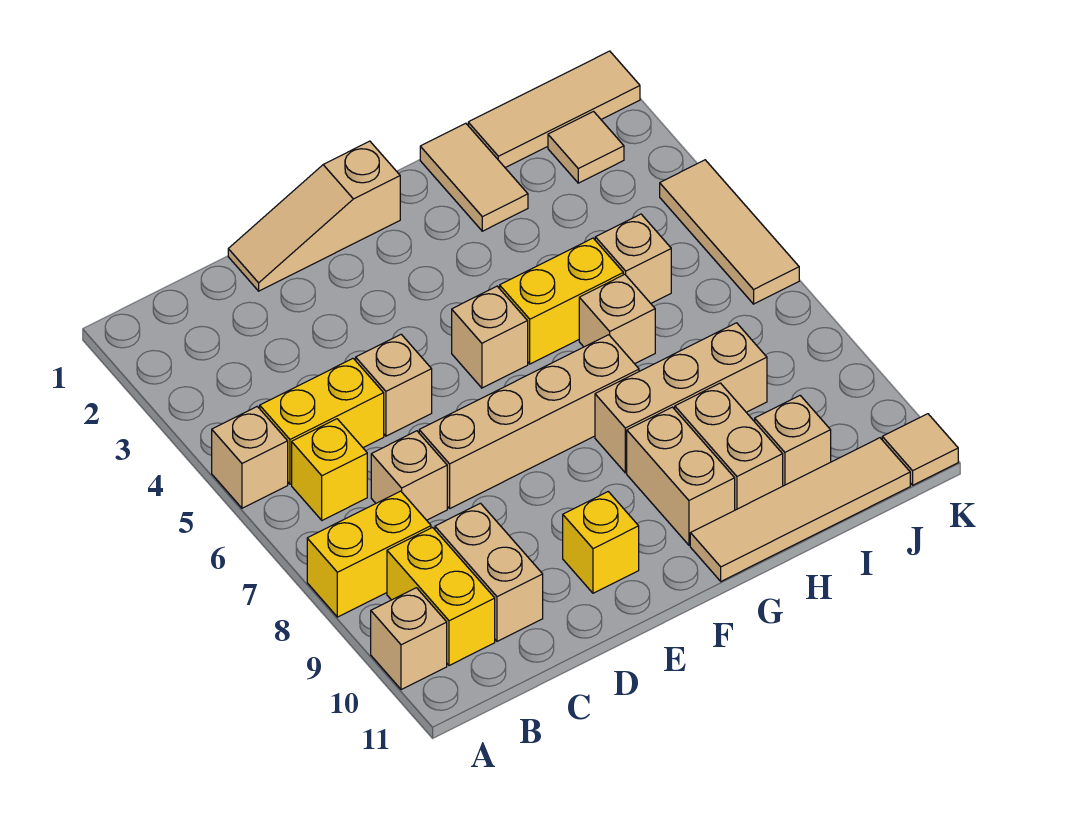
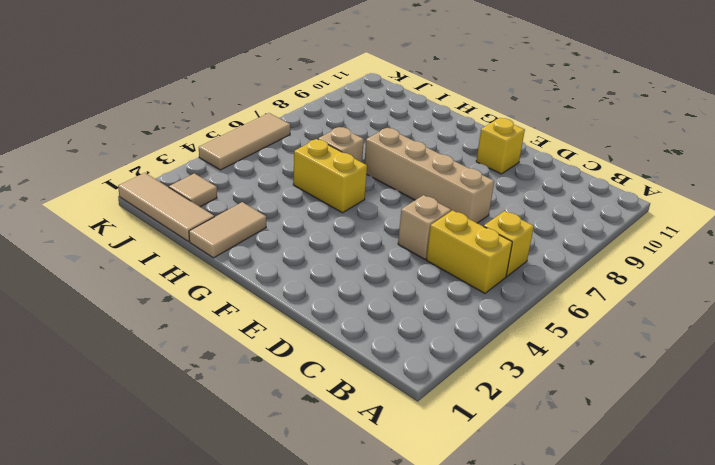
none -> tan 1x1 brick [212,407,288,508]
none -> yellow 1x2 brick [307,491,431,617]
none -> tan 1x1 brick [371,588,447,690]

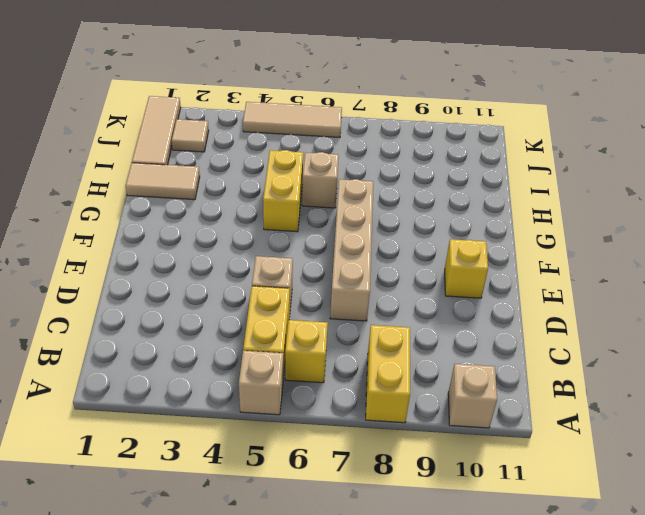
none -> yellow 1x2 brick [387,528,495,666]
none -> tan 1x1 brick [371,431,447,520]
none -> tan 1x2 brick [435,503,543,641]

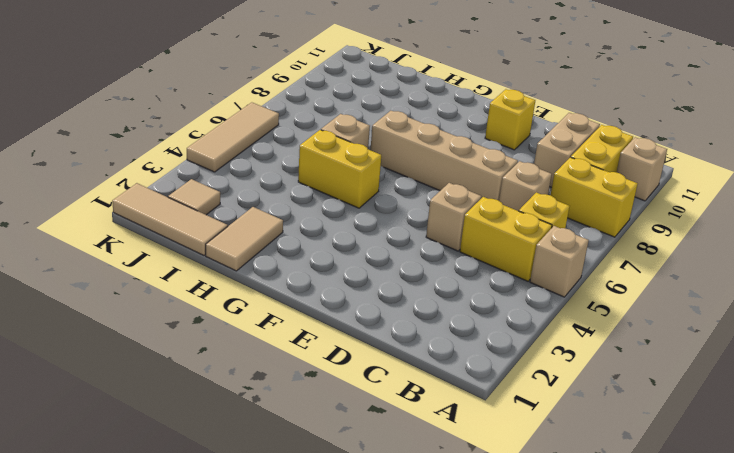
none -> tan 1x3 slope [228,141,400,291]
none -> tan 1x1 brick [452,286,528,388]
none -> tan 1x3 brick [595,323,767,473]

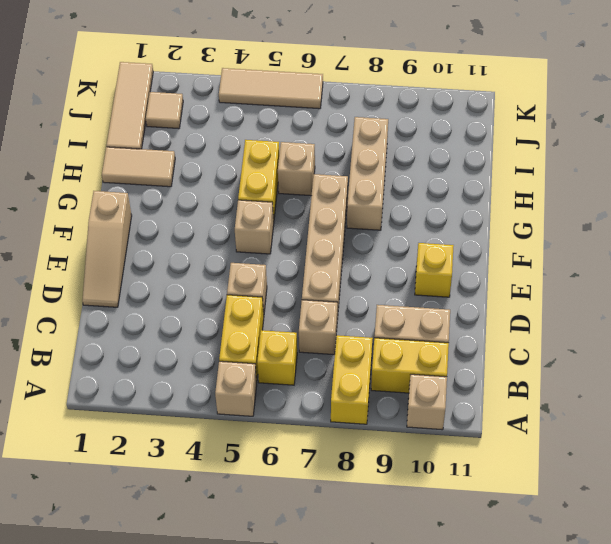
none -> tan 1x2 brick [627,407,735,545]
none -> tan 1x4 tile [690,438,910,581]
none -> tan 1x2 brick [675,383,783,510]

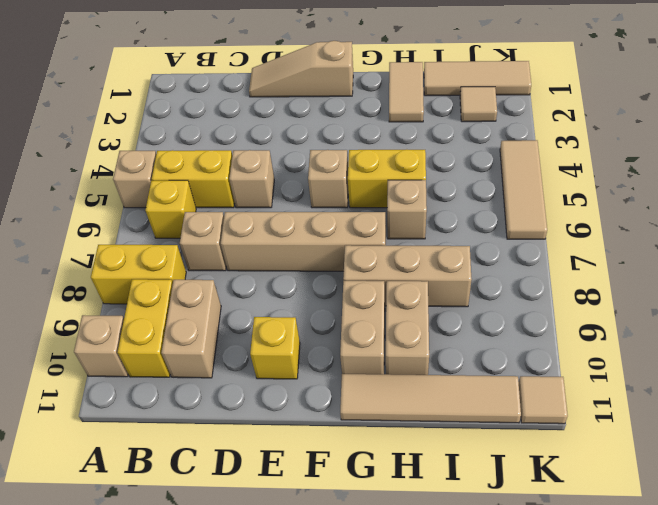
none -> tan 1x1 brick [595,214,671,303]
none -> tan 1x1 brick [755,396,831,486]

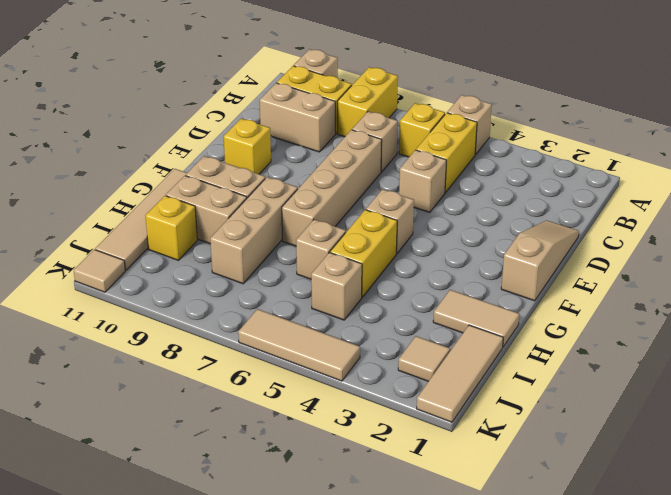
yellow 1x1 brick [145,196,197,260] -> tan 1x1 brick [755,396,831,486]

